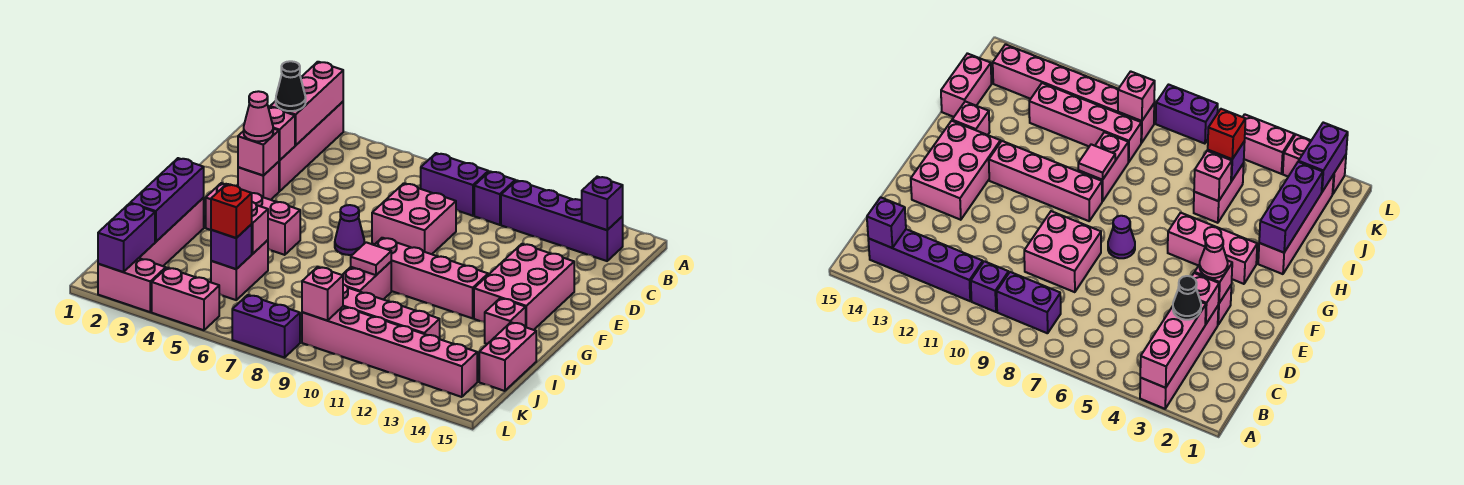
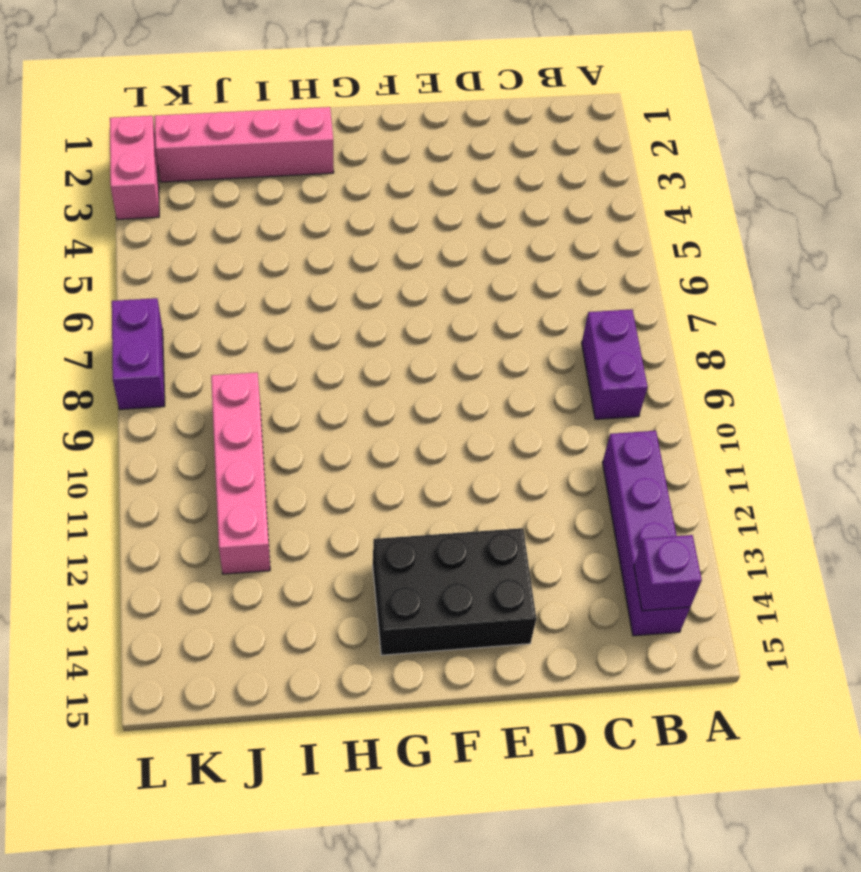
black 2x3 brick [373,528,536,655] -> pink 2x3 brick [474,244,574,330]
none -> pink 1x4 brick [279,102,343,191]
none -> purple 1x1 brick [474,171,515,225]
none -> pink 2x2 brick [372,183,456,254]
none -> pink 1x1 brick [238,162,279,200]

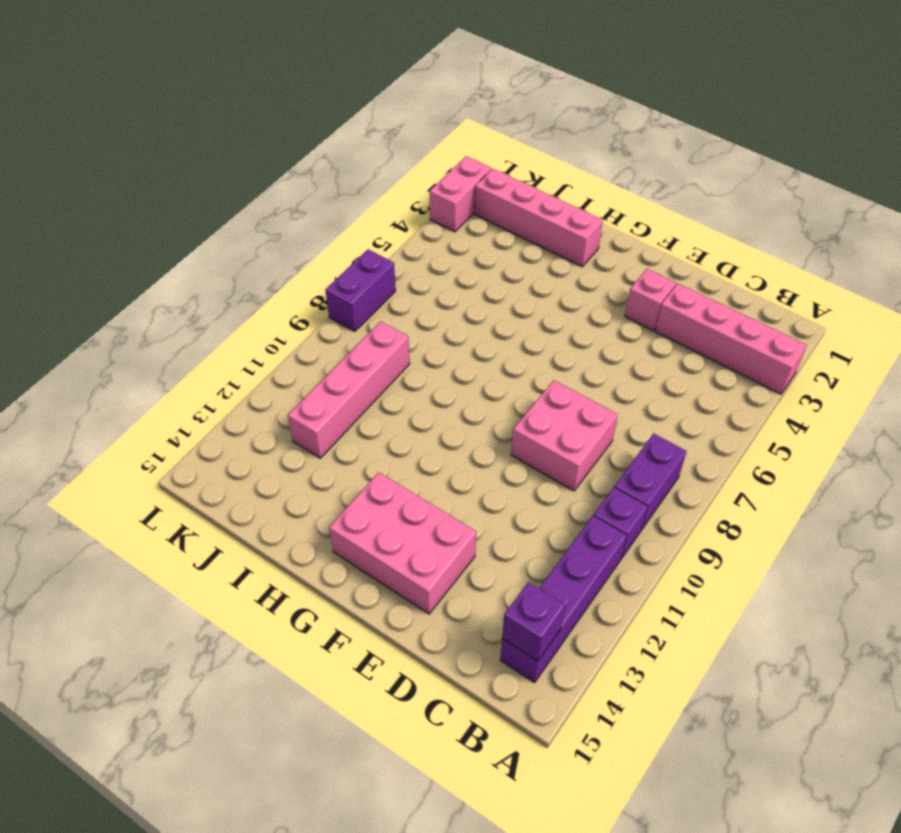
none -> purple 1x1 cone [335,205,364,255]
none -> pink 1x3 brick [206,183,300,255]
none -> pink 1x4 brick [375,238,488,318]
none -> pink 1x2 brick [343,262,391,300]

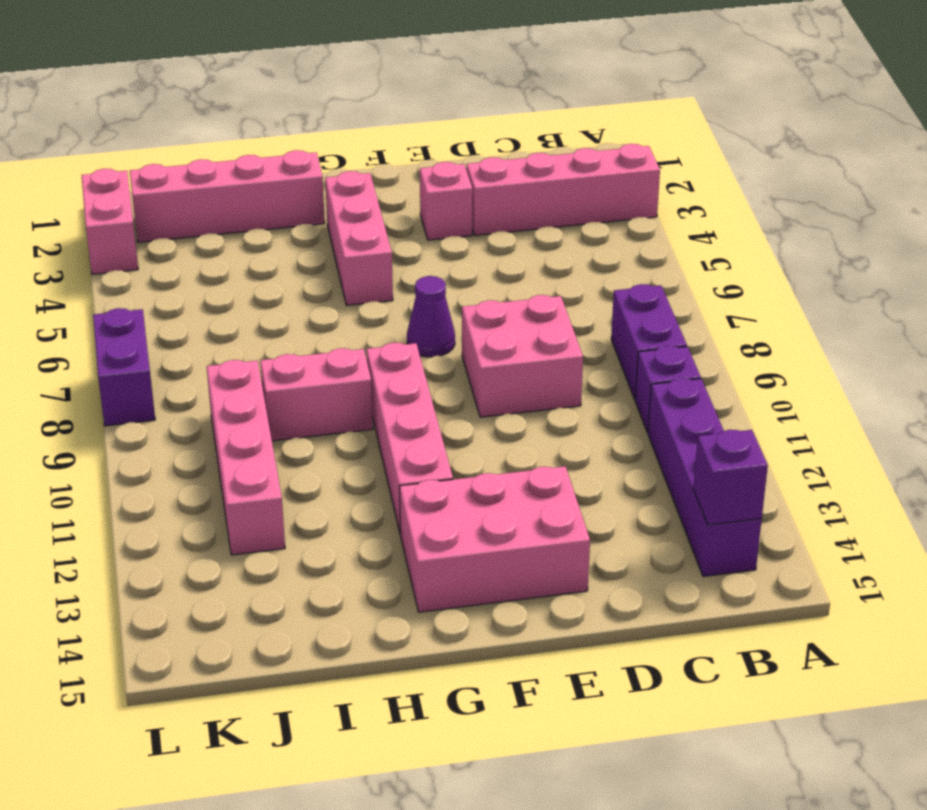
none -> pink 1x1 brick [485,298,526,344]
none -> pink 1x2 brick [211,240,268,300]
none -> pink 1x2 brick [479,322,536,391]
none -> pink 1x6 brick [302,307,477,397]

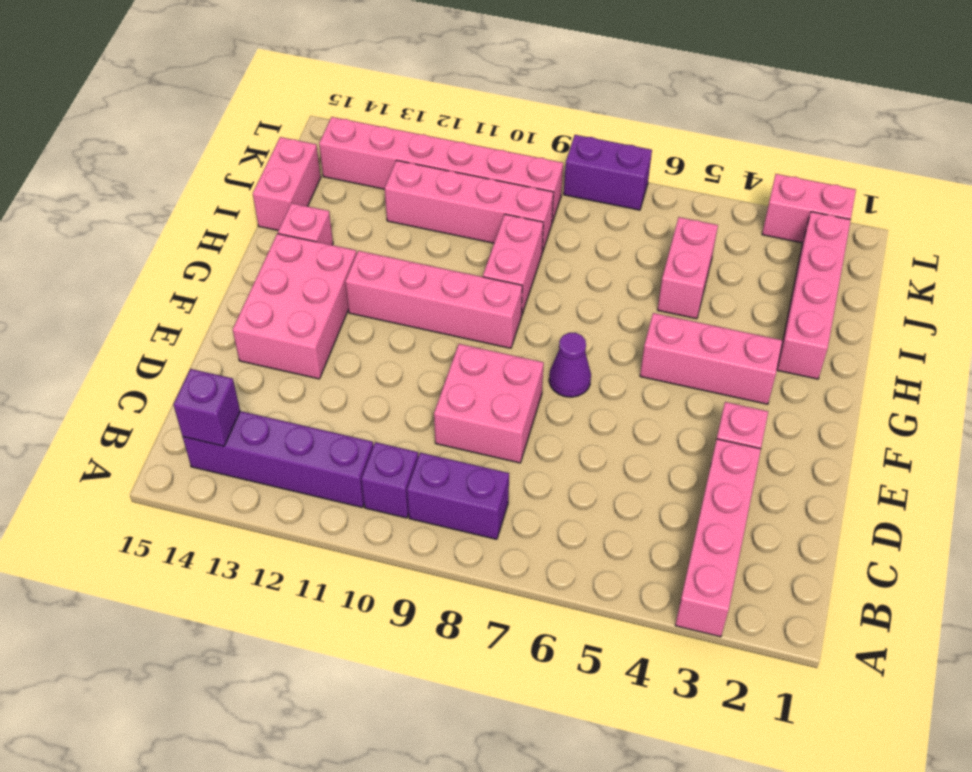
none -> pink 1x2 brick [152,268,219,330]
none -> pink 1x3 brick [270,62,343,145]
none -> pink 1x1 brick [269,107,295,160]
none -> pink 1x1 brick [238,129,279,176]

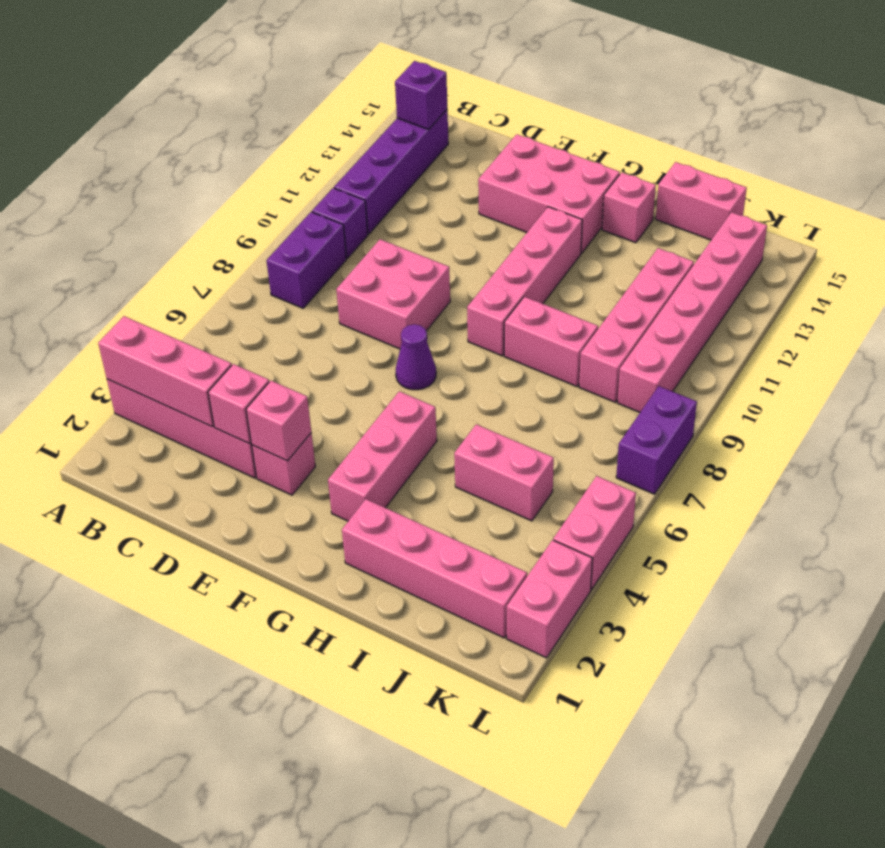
none -> purple 1x3 brick [130,158,204,242]
none -> pink 1x1 tile [351,242,391,275]
none -> pink 1x1 brick [252,202,268,254]
none -> purple 1x1 brick [211,224,252,269]

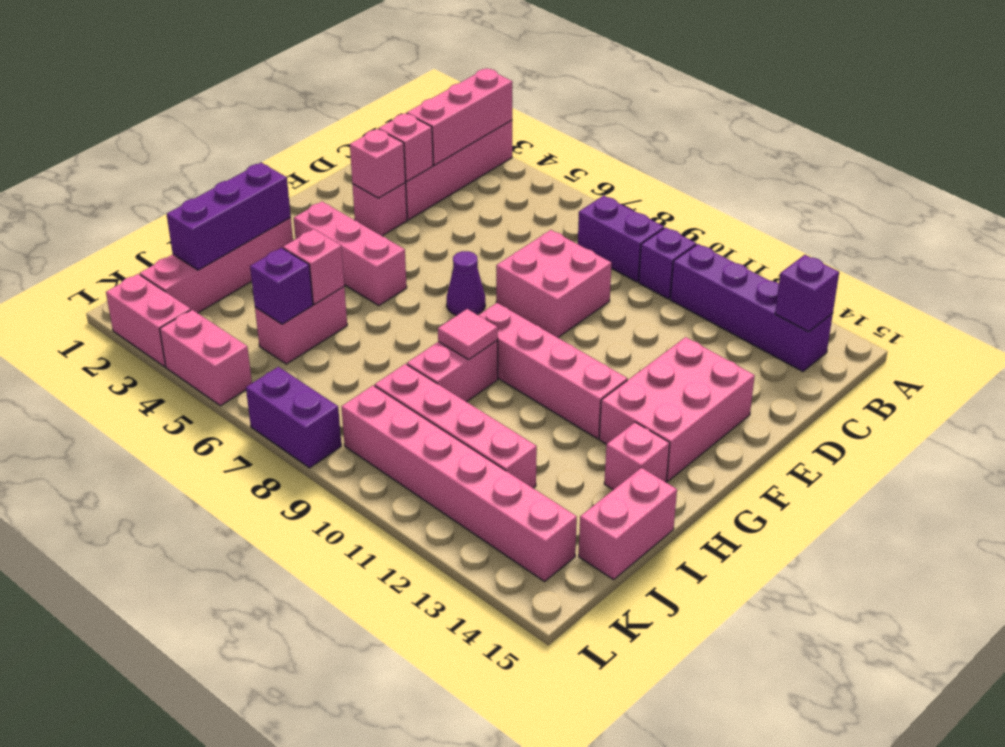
none -> purple 1x2 brick [98,203,155,272]
none -> pink 1x1 brick [302,267,343,320]
none -> black 1x1 cone [276,61,306,111]
none -> pink 1x1 cone [244,91,273,141]

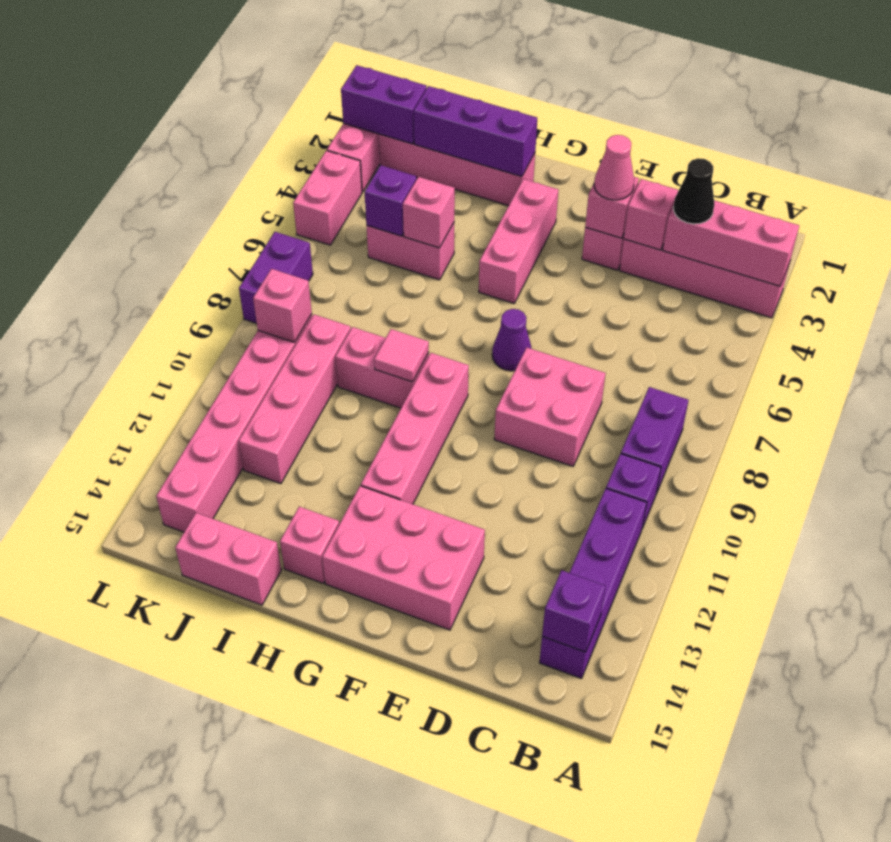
none -> red 1x1 brick [211,184,252,238]

